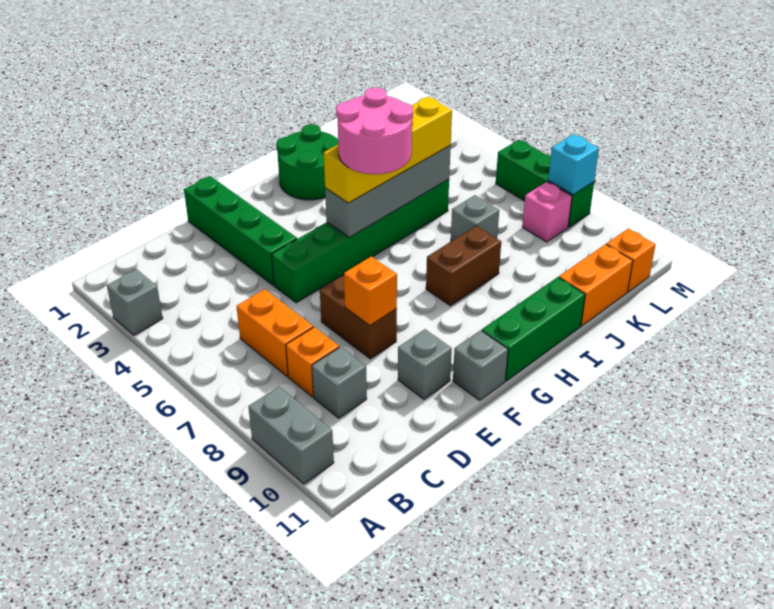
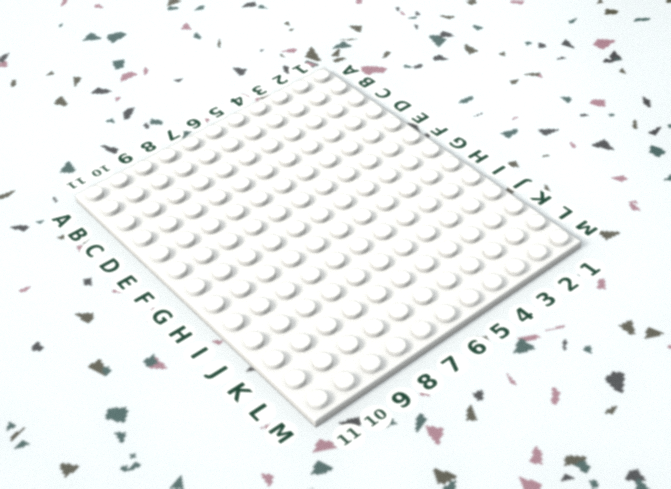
none -> grey 1x1 brick [107,269,163,335]
none -> grey 1x2 brick [248,387,334,484]
none -> orange 1x2 brick [237,289,313,376]

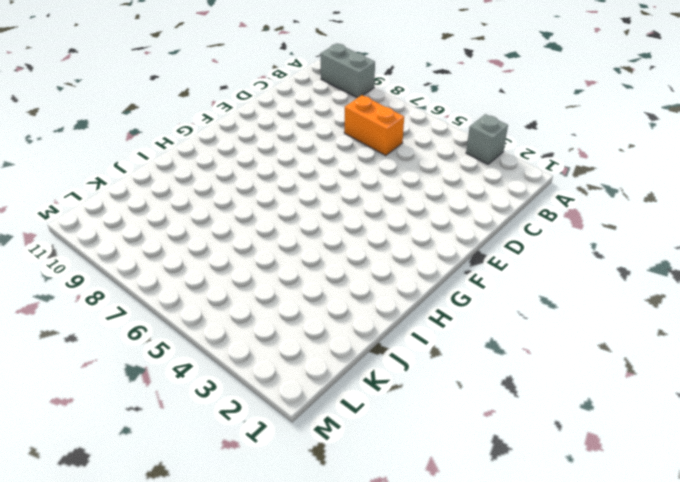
none -> orange 1x1 brick [286,327,339,397]
none -> grey 1x1 brick [312,347,367,418]
none -> green 1x4 brick [184,176,297,285]

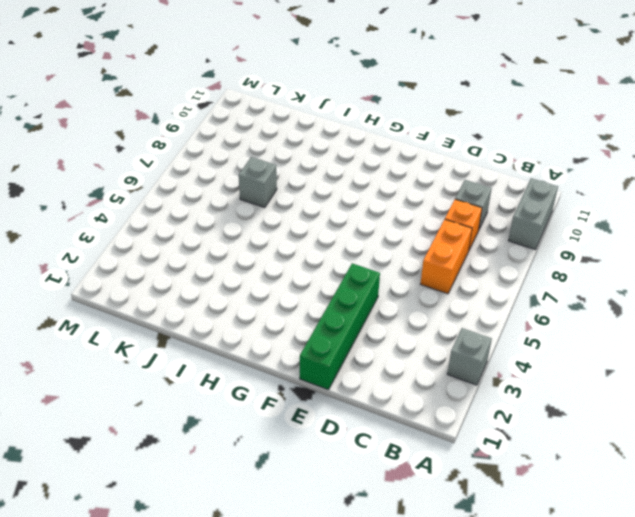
none -> green 1x6 brick [272,179,449,303]
none -> brown 1x2 brick [320,275,397,359]
none -> grey 1x1 brick [398,329,452,399]

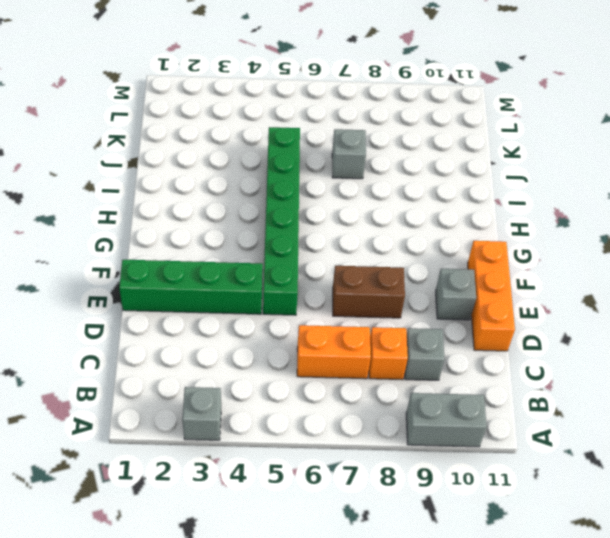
orange 1x3 brick [468,241,515,351] -> grey 1x1 brick [453,330,508,400]
none -> green 1x3 brick [482,277,585,381]
none -> green 2x2 round brick [276,124,338,200]
none -> brown 1x2 brick [426,226,501,306]

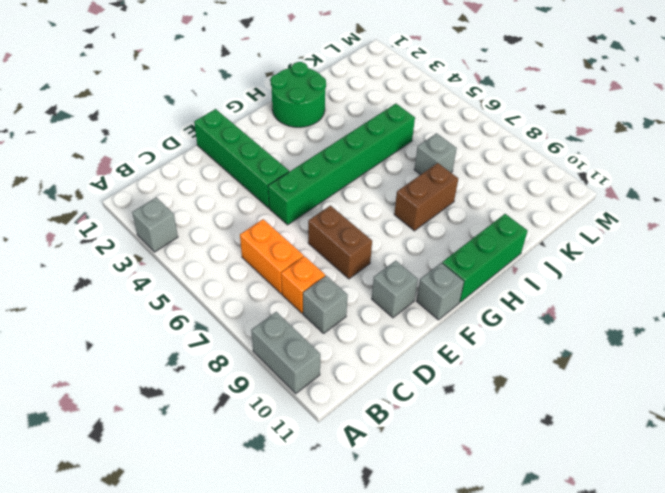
none -> orange 1x2 brick [559,244,633,326]
none -> pink 1x1 brick [522,182,572,242]
none -> orange 1x1 brick [606,229,656,292]

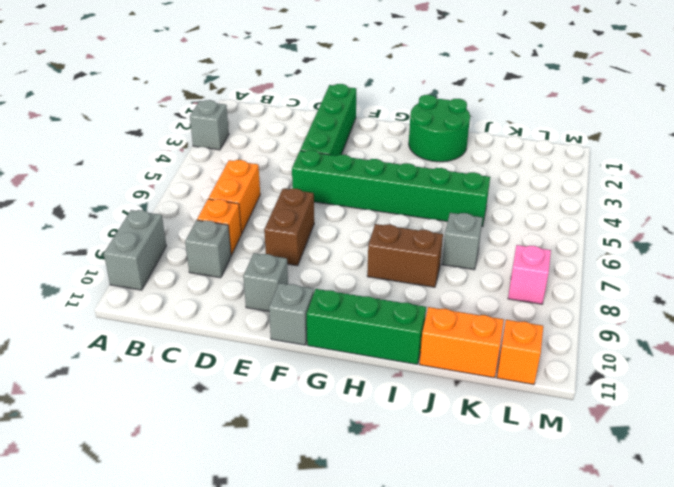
none -> green 1x3 brick [496,140,594,227]
none -> orange 1x1 brick [344,256,397,326]
none -> grey 1x4 brick [325,146,451,237]

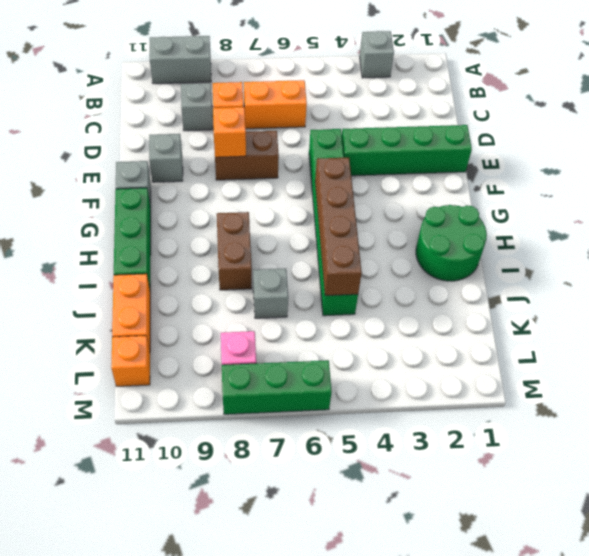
brown 1x4 brick [315,158,362,296] -> grey 1x4 brick [325,146,451,237]
none -> cyan 1x1 brick [548,134,599,195]
none -> yellow 1x4 brick [324,97,452,203]
none -> pink 2x2 round brick [336,88,413,174]

